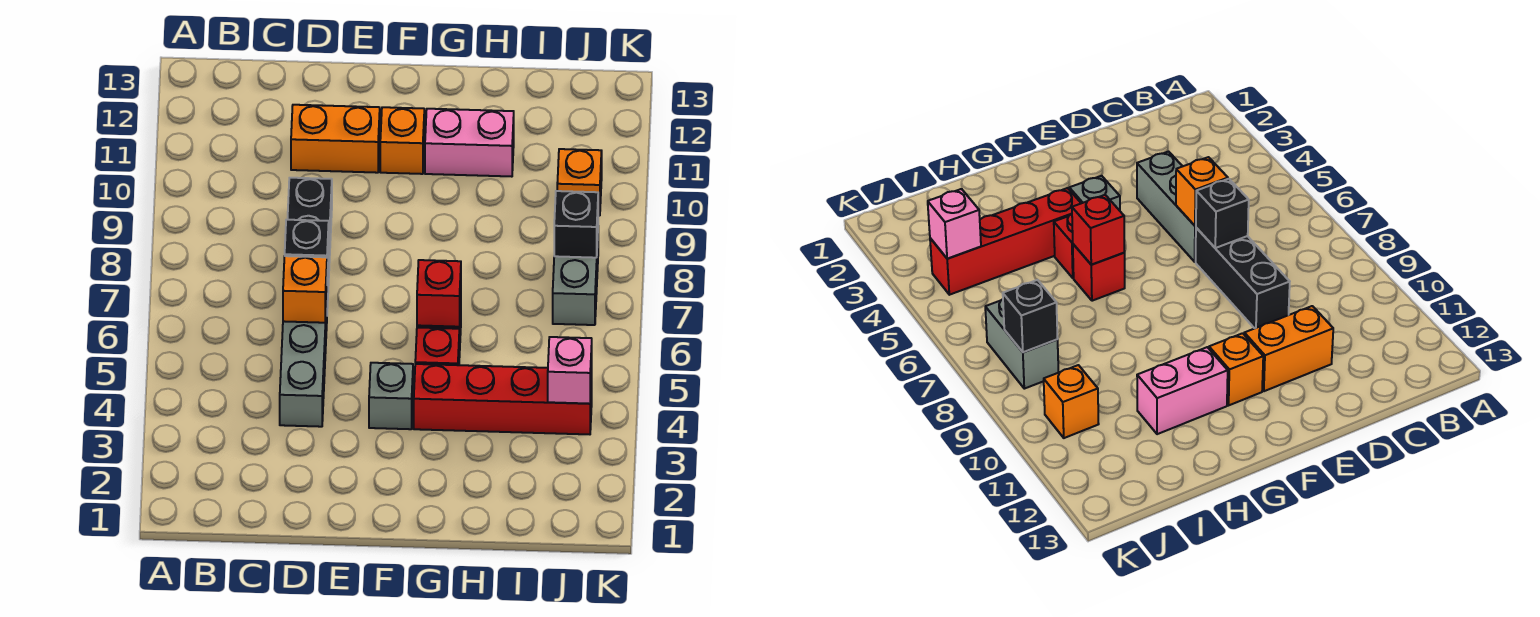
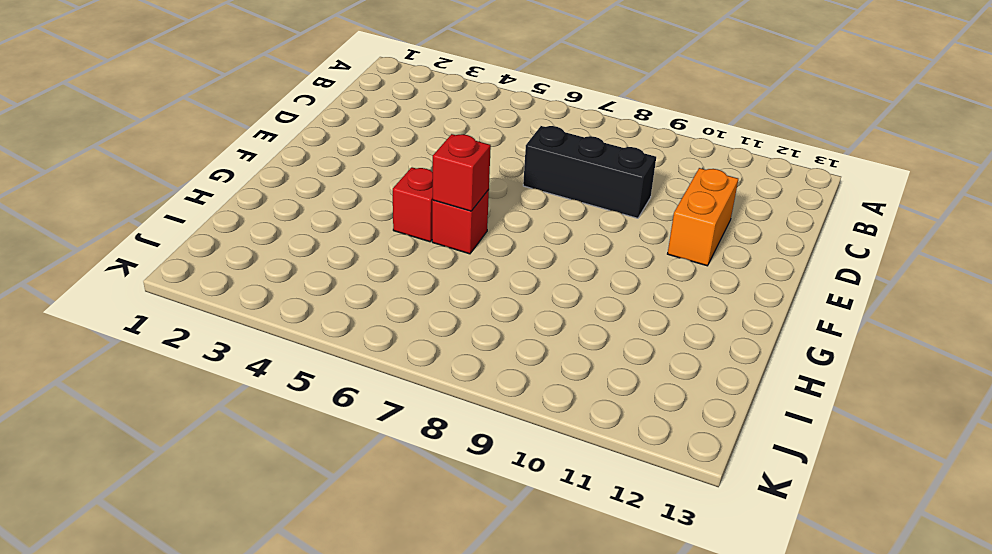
none -> grey 1x3 brick [280,300,327,427]
none -> grey 1x1 brick [369,363,413,429]
none -> orange 1x1 brick [380,107,424,174]

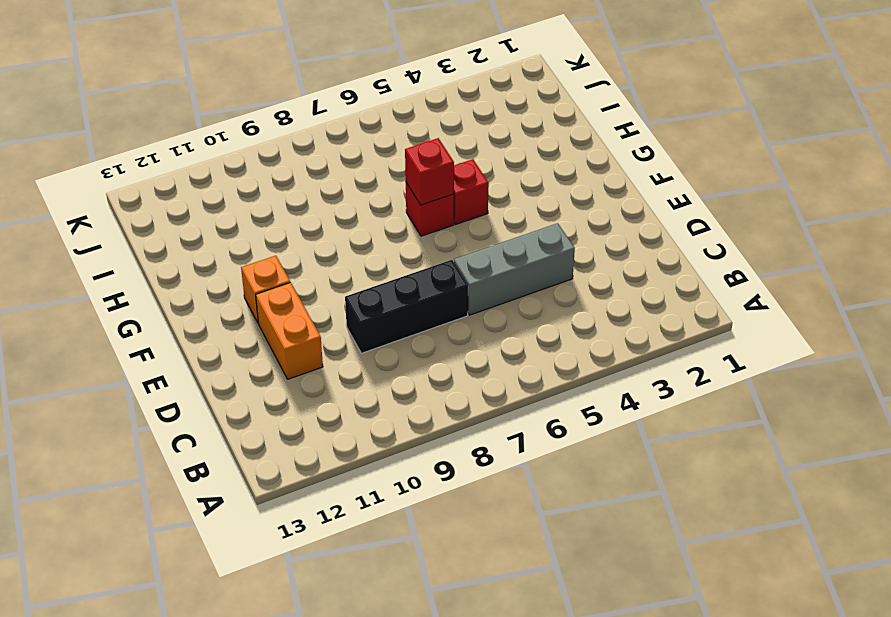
none -> grey 1x1 brick [369,363,413,429]
none -> red 1x4 brick [414,364,592,434]
none -> pink 1x2 brick [425,109,514,177]

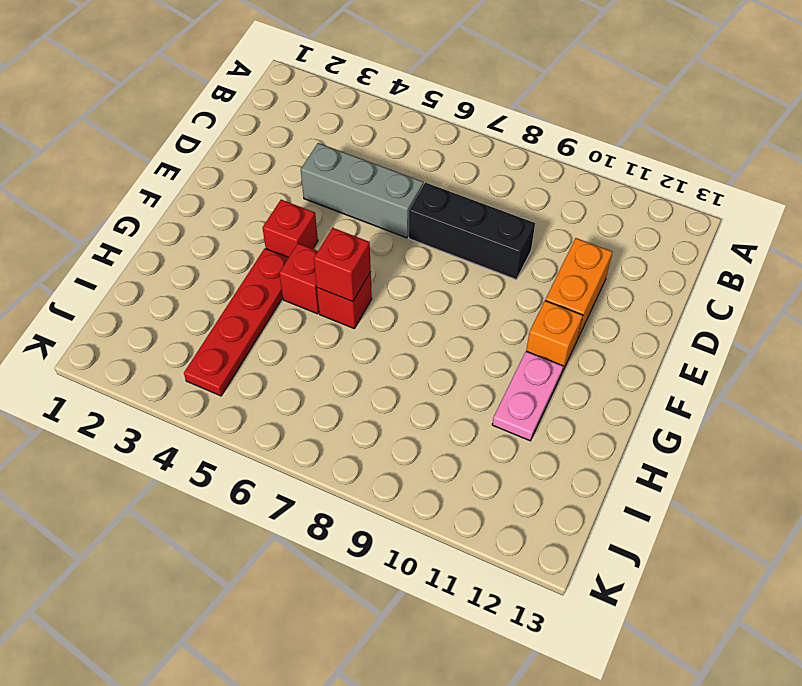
red 1x1 brick [263,200,318,258] -> grey 1x1 brick [369,363,413,429]
red 1x4 plate [184,248,288,396] -> red 1x4 brick [414,364,592,434]
pink 1x2 plate [492,351,563,441] -> pink 1x2 brick [425,109,514,177]
none -> grey 1x2 brick [553,241,598,325]
none -> orange 1x1 brick [557,149,602,216]
none -> orange 1x1 brick [283,256,327,323]

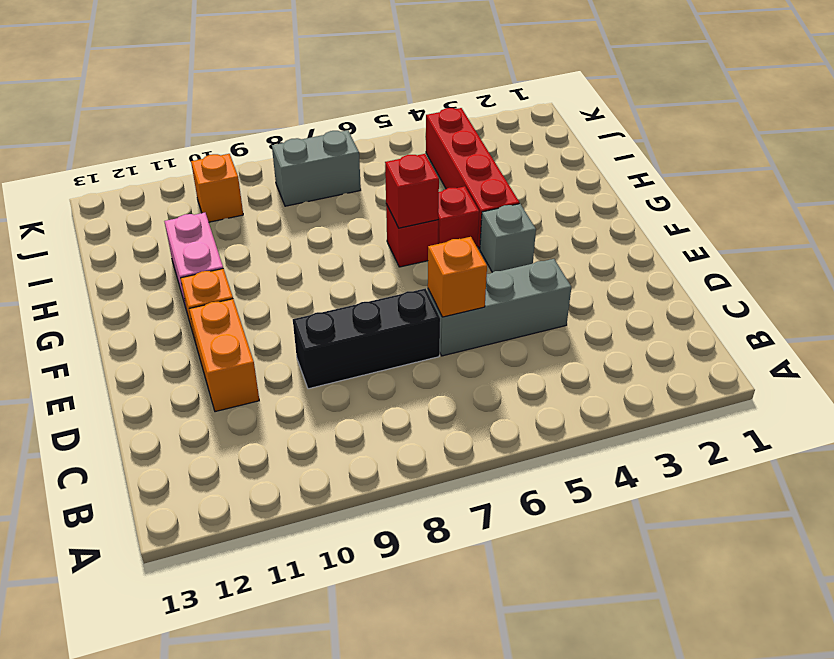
none -> black 1x1 brick [285,220,329,277]
none -> pink 1x1 brick [548,337,592,404]
none -> black 1x1 brick [554,191,598,258]

